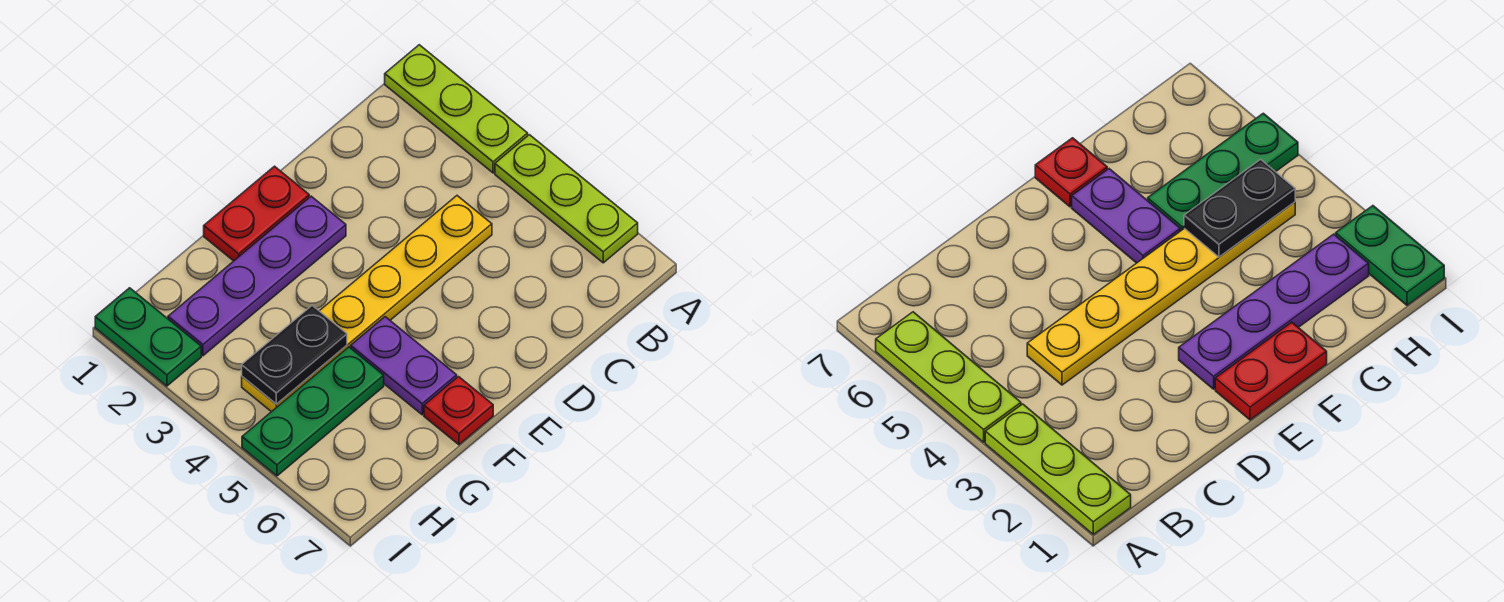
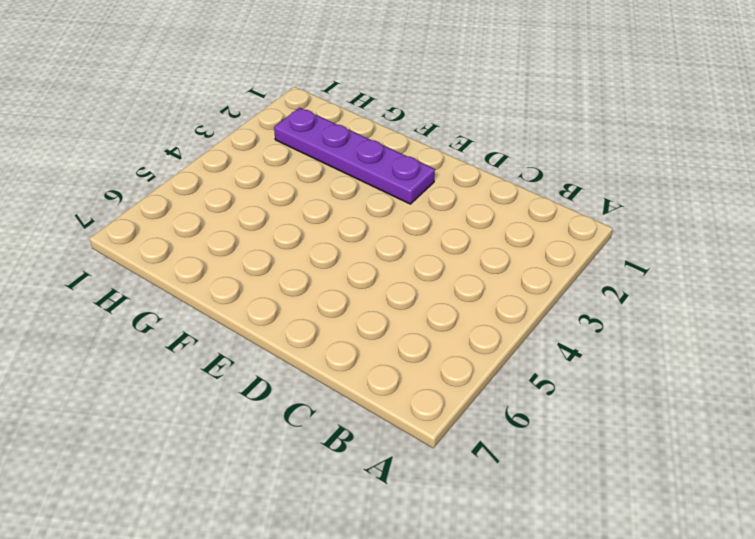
none -> lime 1x3 plate [385,45,528,173]
none -> lime 1x3 plate [495,135,638,263]

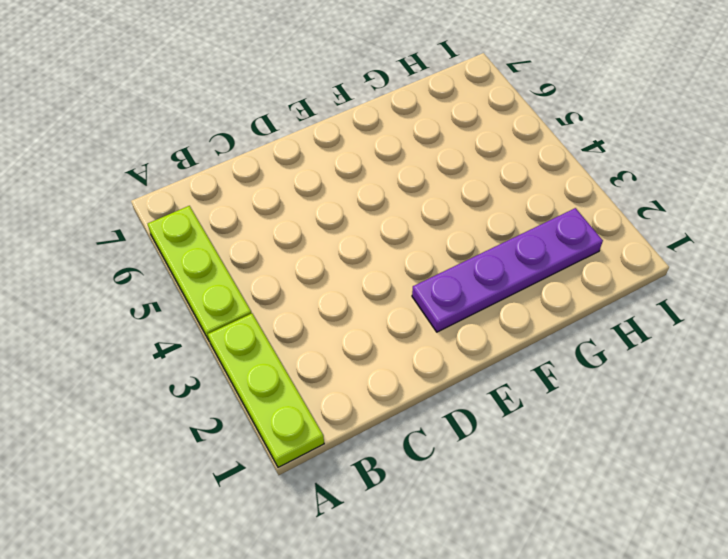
none -> yellow 1x6 plate [242,196,492,412]
none -> red 1x2 plate [204,166,309,261]

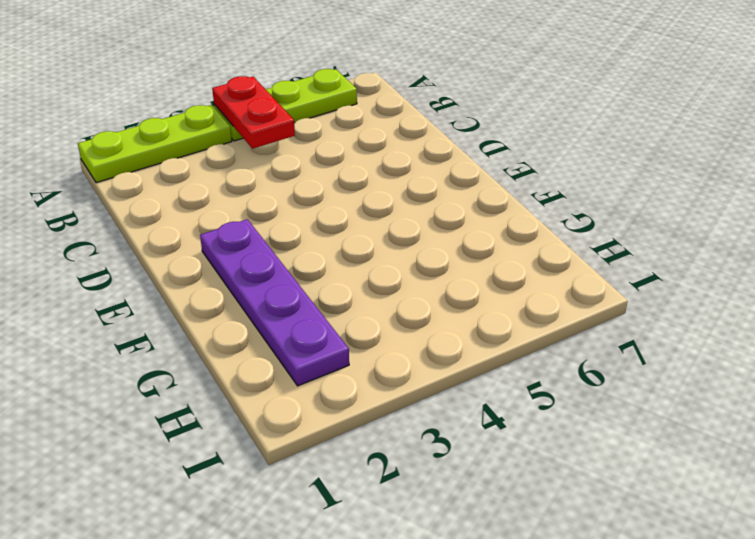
red 1x2 plate [212,76,295,149] -> red 1x2 plate moved to [204,166,309,261]
none -> yellow 1x6 plate [242,196,492,412]
none -> purple 1x2 plate [351,317,457,415]

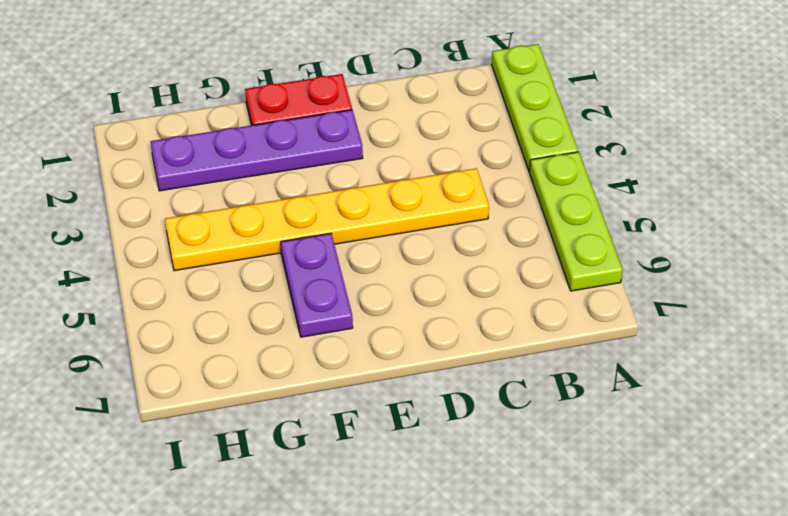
none -> red 1x1 plate [424,377,493,445]
none -> green 1x3 plate [242,347,384,476]

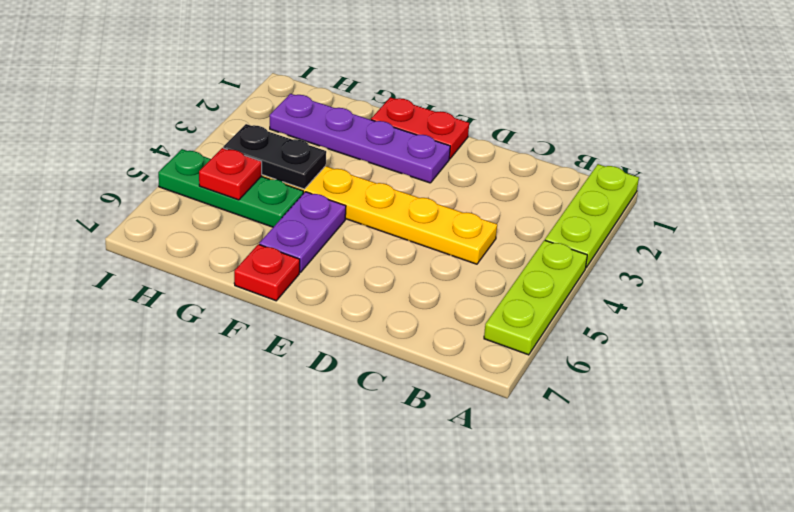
red 1x1 plate [199,148,262,200] -> none
none -> green 1x2 plate [95,288,201,386]

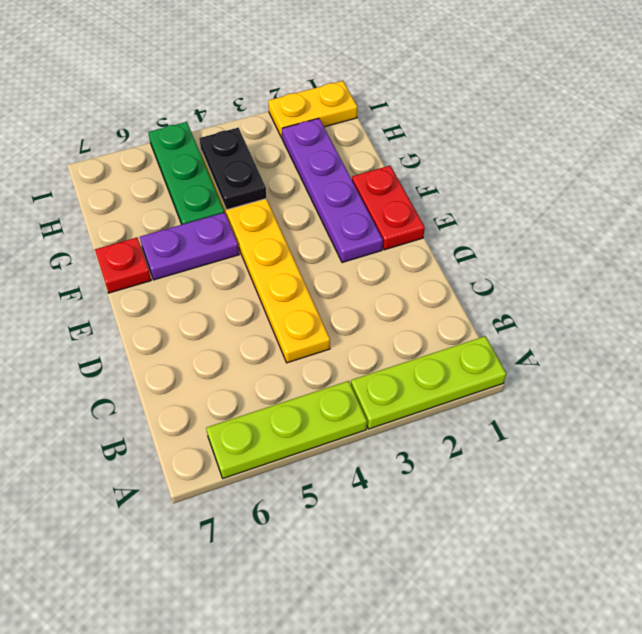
yellow 1x2 plate [268,81,357,138] -> green 1x2 plate [95,288,201,386]

